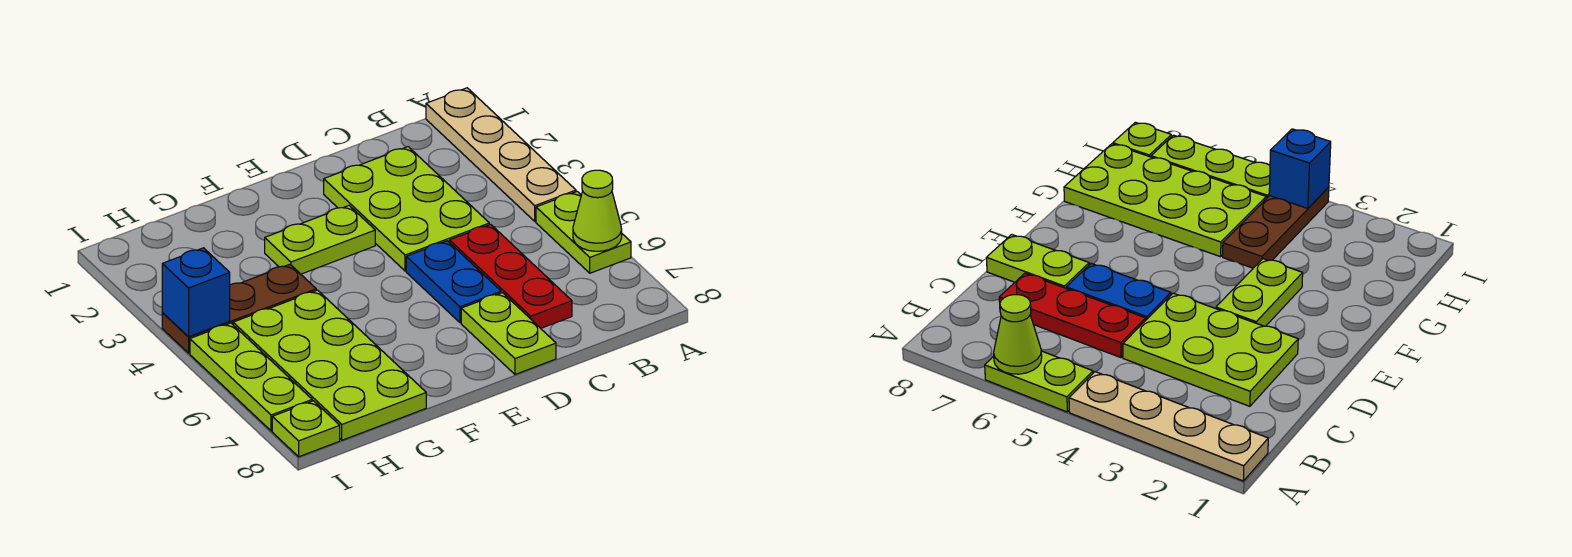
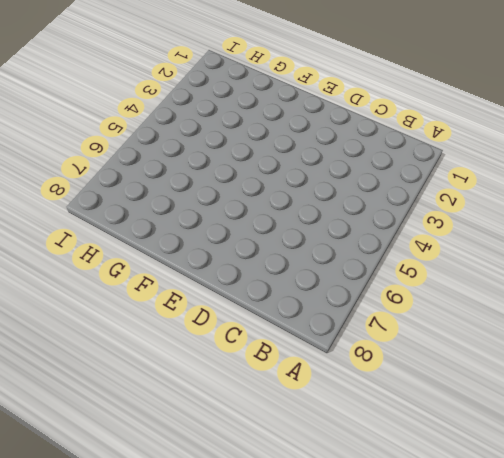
none -> tan 1x4 plate [426,88,576,221]
none -> lime 1x2 plate [536,192,631,273]
none -> lime 2x3 plate [324,147,489,271]

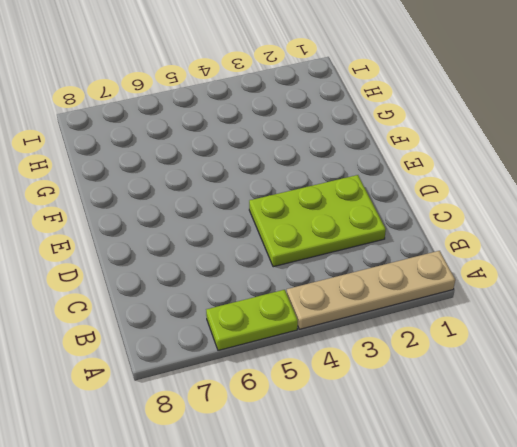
none -> red 1x3 plate [450,224,572,328]
none -> blue 1x2 plate [406,241,501,323]
none -> lime 1x2 plate [461,293,556,374]

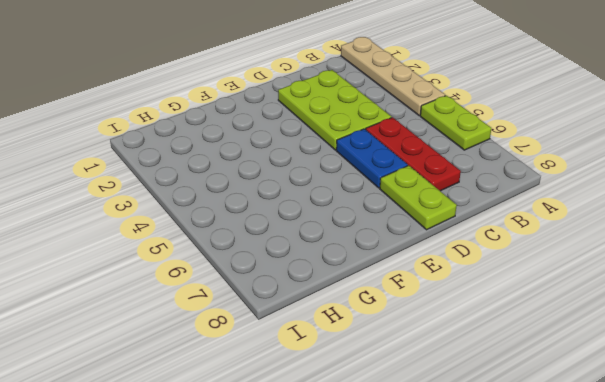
none -> lime 1x2 plate [265,206,375,274]
none -> brown 1x3 plate [162,264,316,353]
none -> lime 2x4 plate [233,290,426,440]

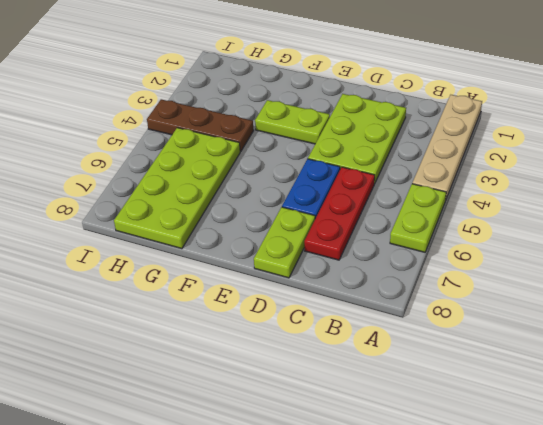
none -> lime 1x3 plate [190,323,312,431]
none -> lime 1x1 plate [272,401,340,457]
none -> lime 1x1 cone [573,170,622,251]

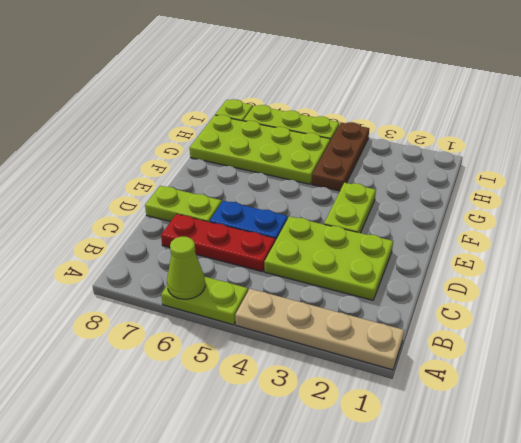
none -> blue 1x1 brick [162,248,230,337]

